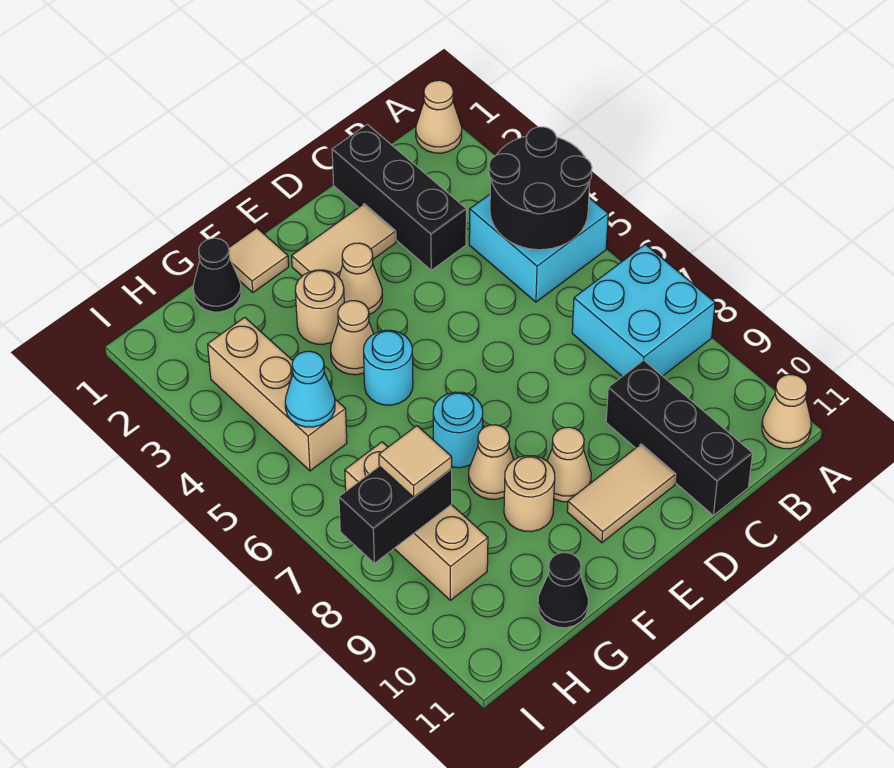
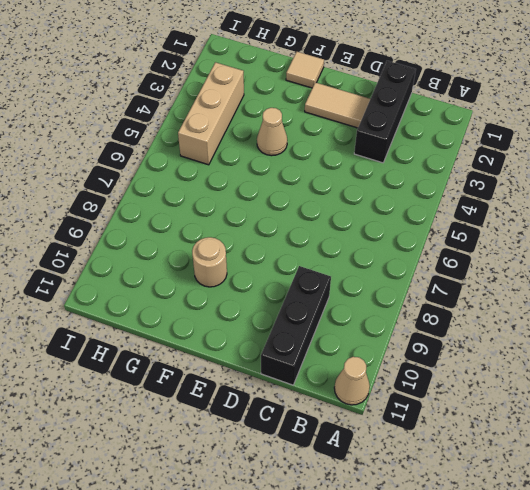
none -> tan 1x1 cone [416,80,462,153]
none -> cyan 2x2 brick [469,194,608,302]
none -> cyan 2x2 brick [572,244,715,376]

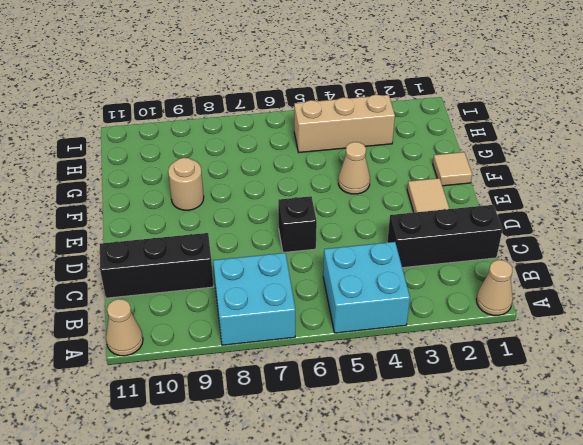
black 1x1 brick [278,196,317,253] -> none
none -> tan 1x2 tile [567,444,676,543]
none -> tan 1x1 cone [339,243,383,315]
none -> tan 1x1 cone [547,427,591,502]

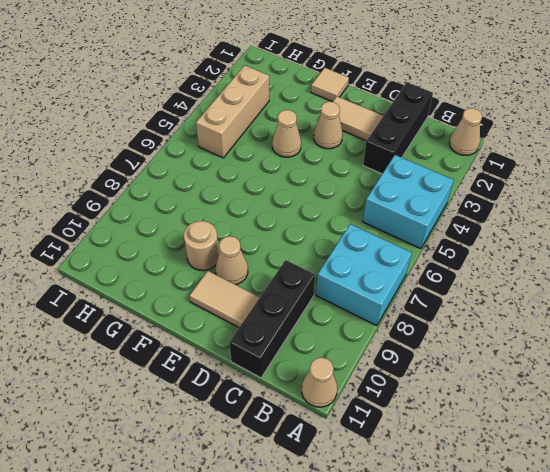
none -> tan 1x1 round brick [295,270,344,344]
none -> cyan 1x1 round brick [364,330,413,405]
none -> cyan 1x1 round brick [433,392,483,468]

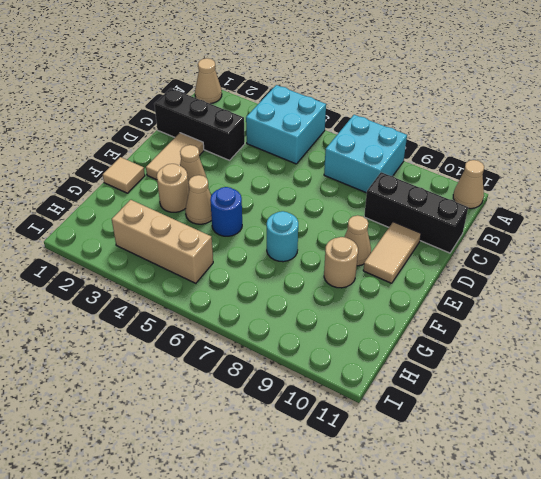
blue 1x1 round brick [210,187,242,236] -> cyan 1x1 round brick [364,330,413,405]
none -> tan 1x1 cone [469,425,514,499]
none -> black 1x1 cone [193,238,241,312]
none -> black 1x1 cone [538,553,588,628]

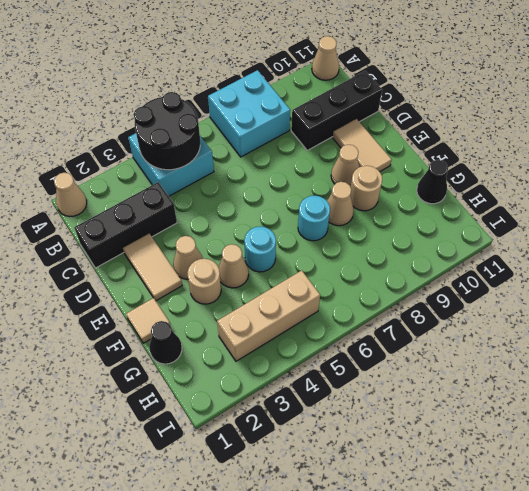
none -> tan 1x3 brick [345,442,488,600]
none -> cyan 1x1 cone [285,351,335,427]
none -> black 1x2 brick [339,466,452,563]

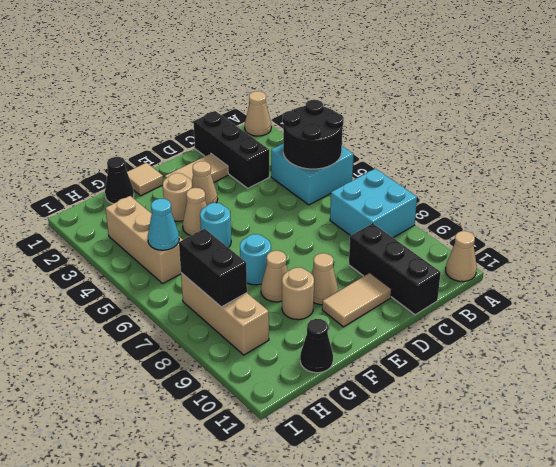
black 1x2 brick [179,229,247,307] -> black 1x2 brick turned to [339,466,452,563]
none -> tan 1x1 tile [379,426,452,497]

